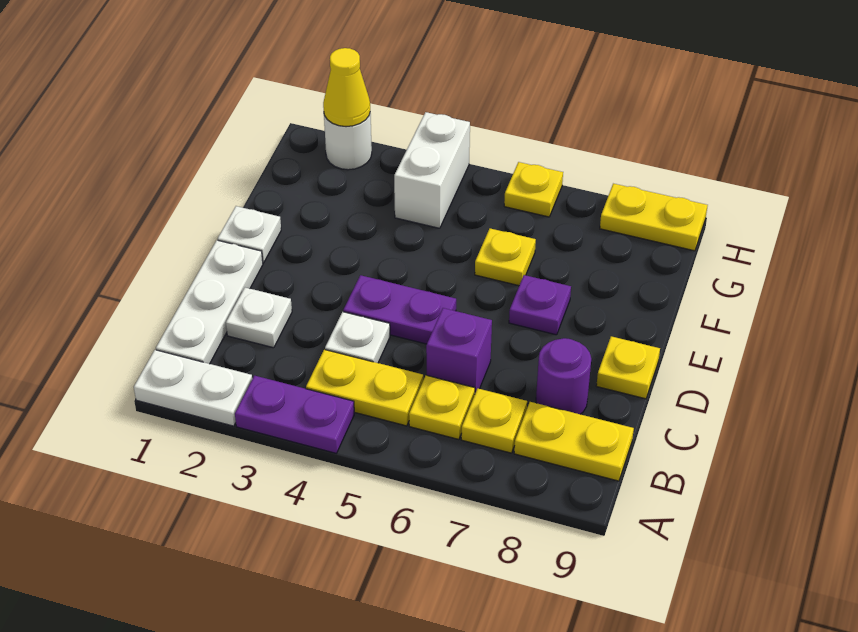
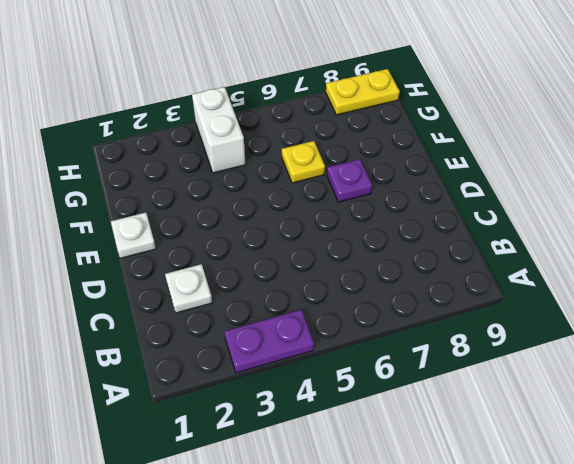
none -> white 1x2 plate [134,350,252,426]
none -> white 1x3 plate [156,240,263,364]
none -> yellow 1x2 plate [306,350,423,426]

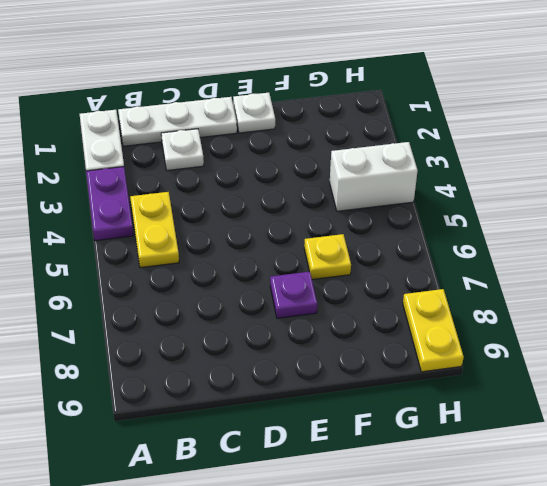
none -> yellow 1x1 plate [409,375,475,439]
none -> yellow 1x1 plate [461,389,527,453]
none -> yellow 1x2 plate [514,402,634,481]

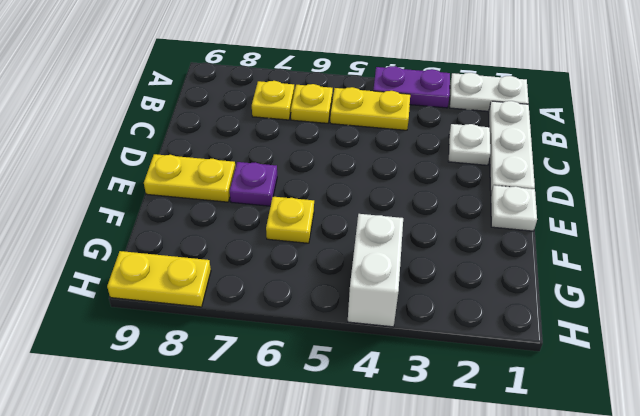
yellow 1x2 plate [144,154,235,202] -> yellow 1x2 plate moved to [514,402,634,481]
none -> white 1x1 plate [325,312,390,363]
none -> purple 1x1 brick [426,308,492,393]
none -> purple 1x1 round brick [536,338,591,414]

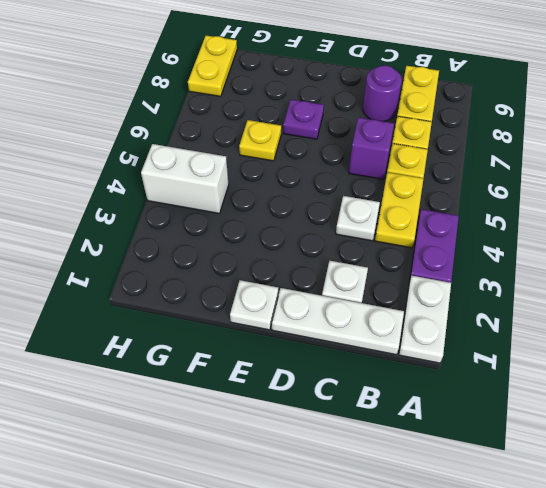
none -> purple 1x2 plate [343,275,456,344]
none -> yellow 1x1 plate [596,336,660,399]
none -> white 1x1 round brick [324,114,372,170]

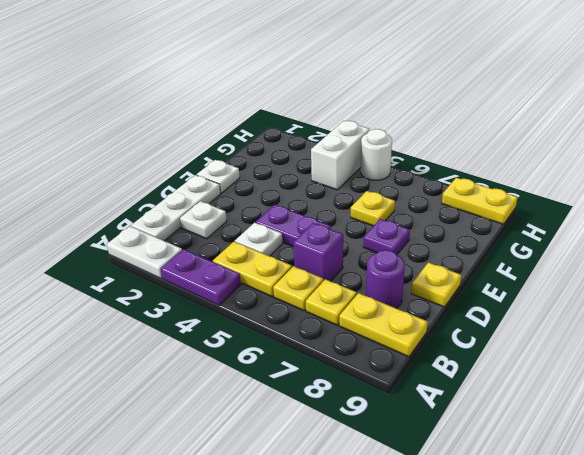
white 1x1 round brick [361,129,392,180] -> white 1x1 round brick moved to [324,114,372,170]
none -> yellow 1x1 plate [504,162,563,217]
none -> yellow 1x1 cone [323,48,370,127]

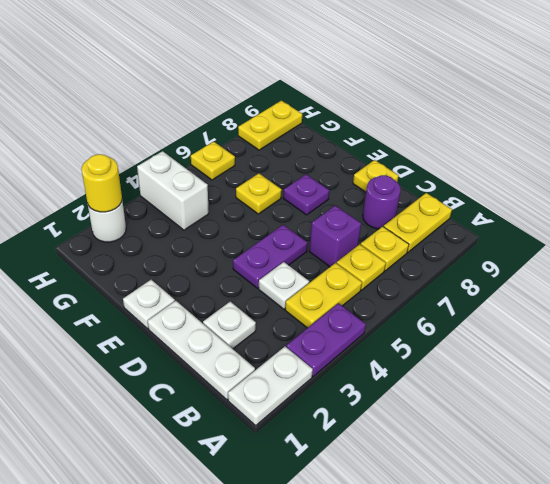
yellow 1x1 round brick [81,154,122,212] -> yellow 1x1 cone [323,48,370,127]

